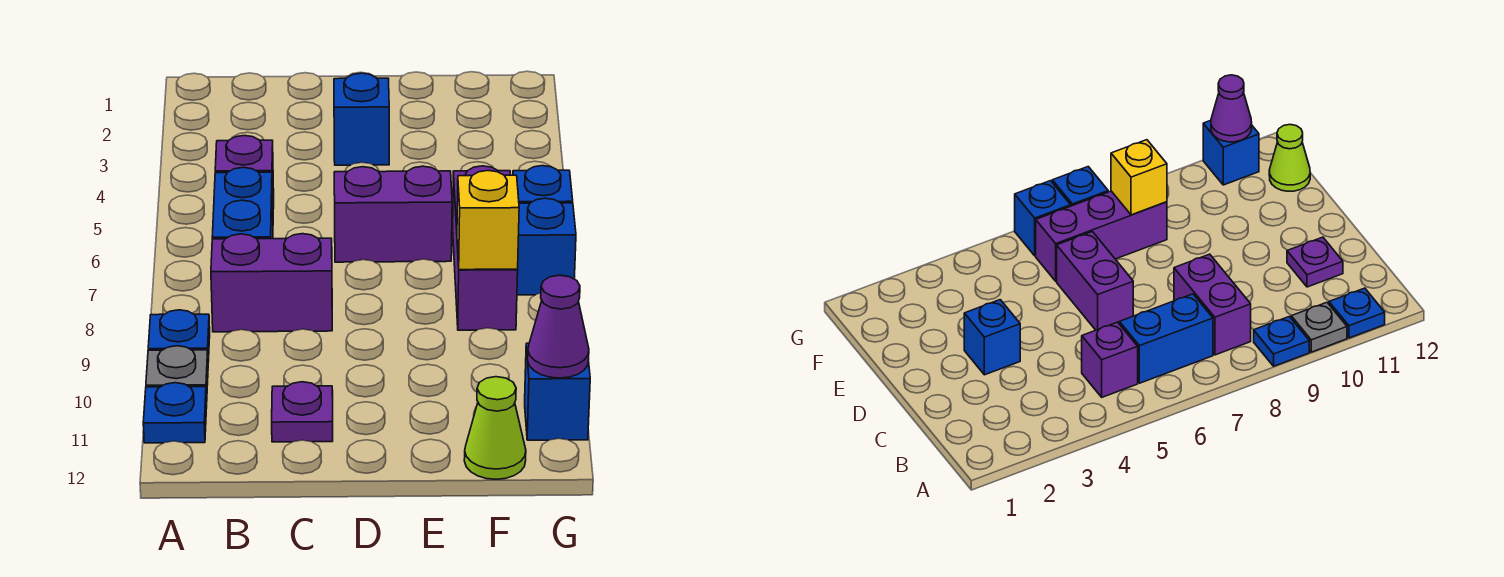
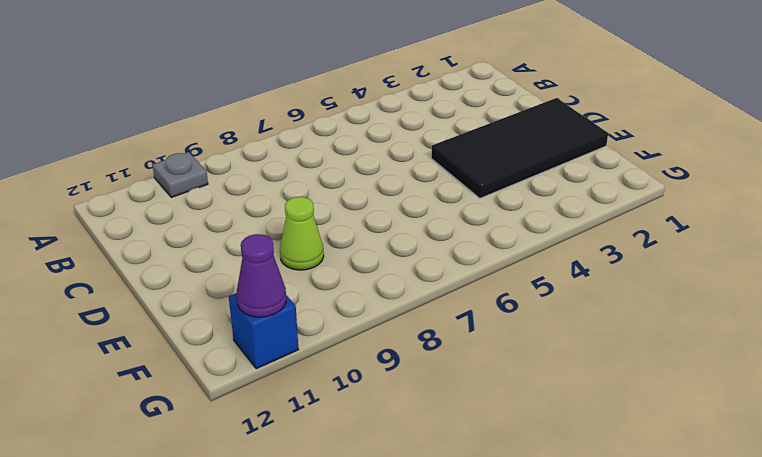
black 2x4 tile [431,98,608,198] -> blue 1x1 brick [334,73,389,165]
lime 1x1 cone [280,197,324,270] -> lime 1x1 cone moved to [464,377,526,479]
none -> blue 1x1 plate [148,310,210,362]
none -> blue 1x1 plate [143,383,207,443]
none -> purple 1x1 brick [215,136,274,209]

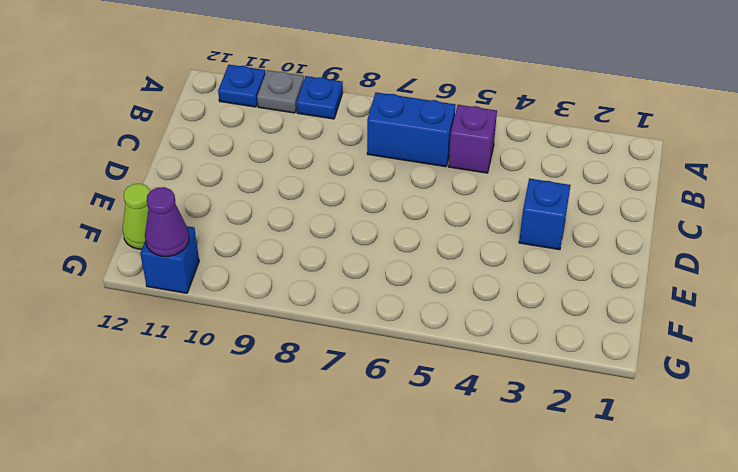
none -> purple 1x2 brick [211,234,332,332]
none -> purple 1x1 plate [272,382,333,442]
none -> purple 1x2 brick [334,166,452,262]

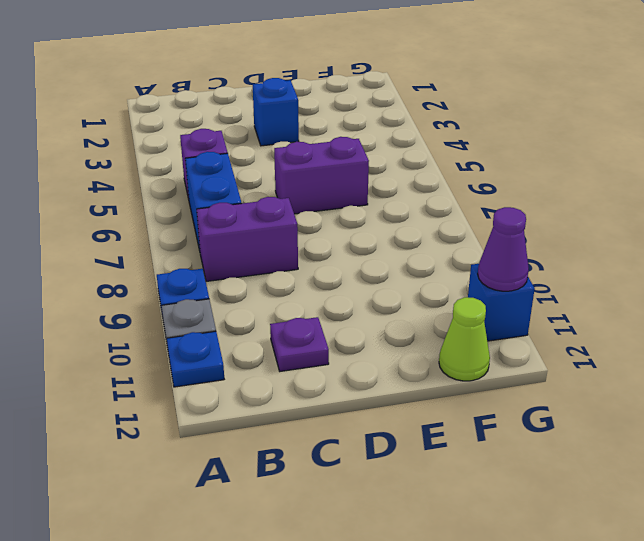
none -> purple 1x3 brick [453,166,518,330]
none -> blue 1x1 brick [513,166,573,203]
none -> blue 1x1 brick [517,198,576,295]

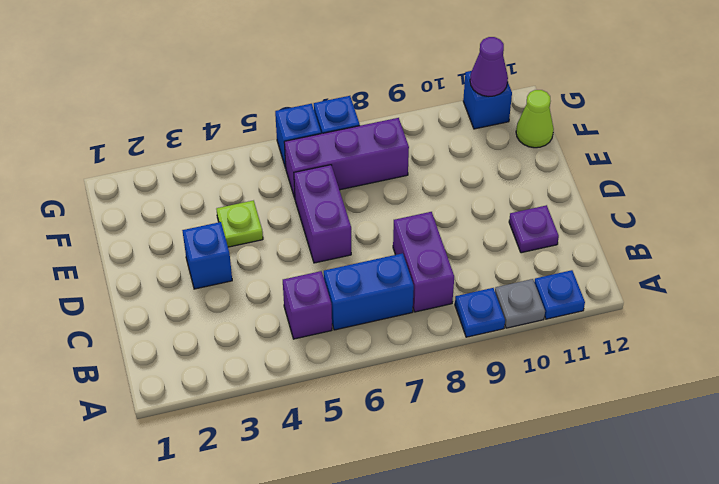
lime 1x1 plate [217,200,263,247] -> none
none -> yellow 1x1 brick [457,171,519,270]

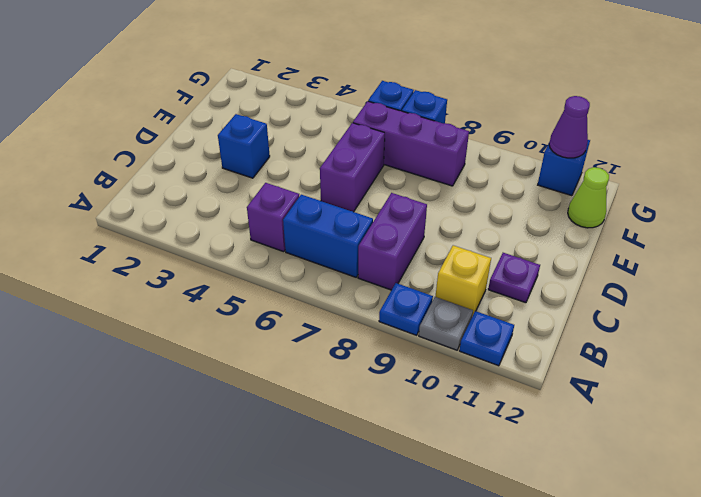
yellow 1x1 brick [435,245,491,317] -> yellow 1x1 brick moved to [457,171,519,270]

